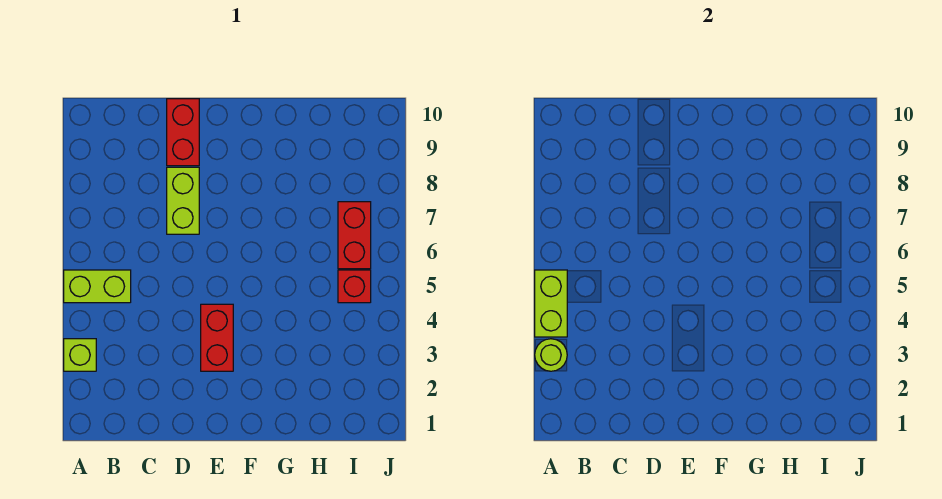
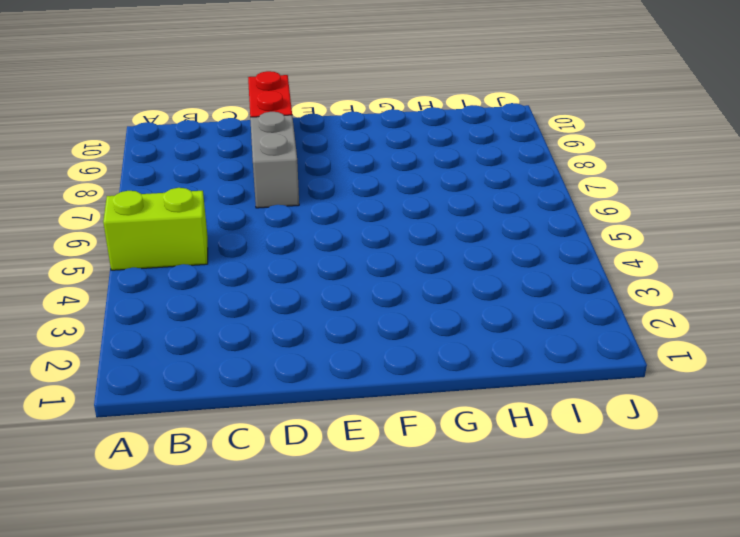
grey 1x2 brick [250,112,299,208] -> lime 1x2 brick [167,167,199,234]
none -> lime 1x1 brick [64,339,96,371]
none -> red 1x2 brick [201,304,233,371]

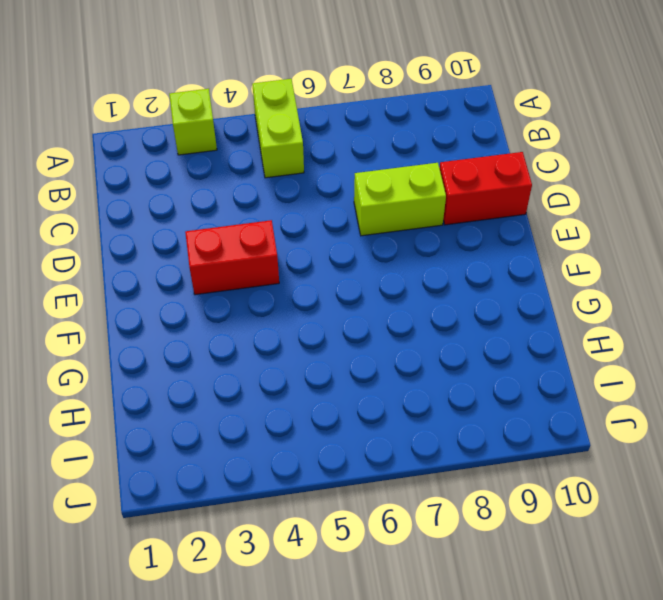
none -> red 1x1 brick [338,270,371,303]
none -> red 1x2 brick [338,202,371,269]

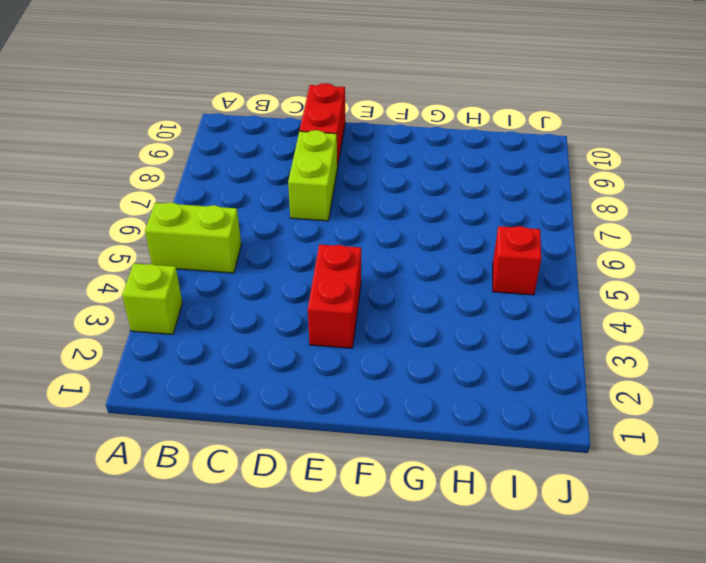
none -> red 1x2 brick [338,202,371,269]
none -> lime 1x1 round brick [535,339,567,371]

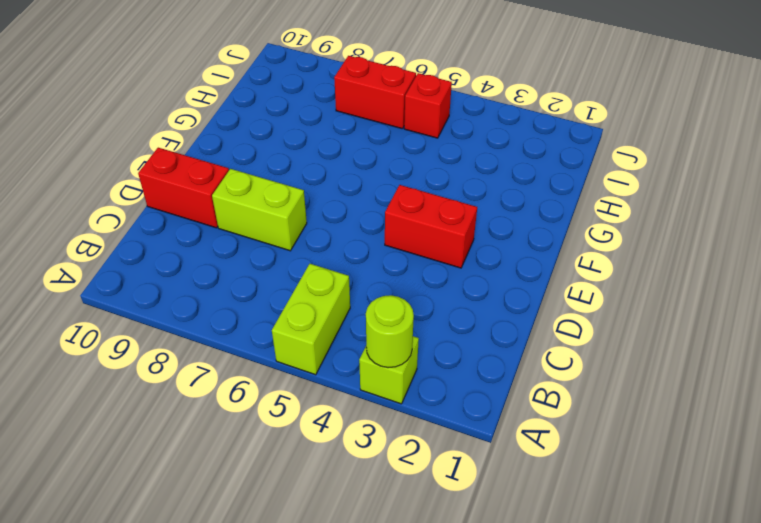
none -> lime 1x2 brick [535,270,567,337]

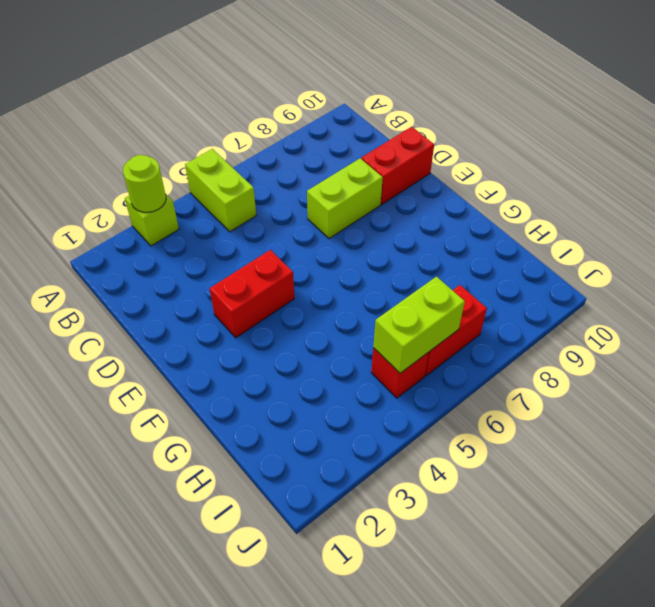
lime 1x2 brick [373,277,465,373] -> lime 1x2 brick moved to [535,270,567,337]

